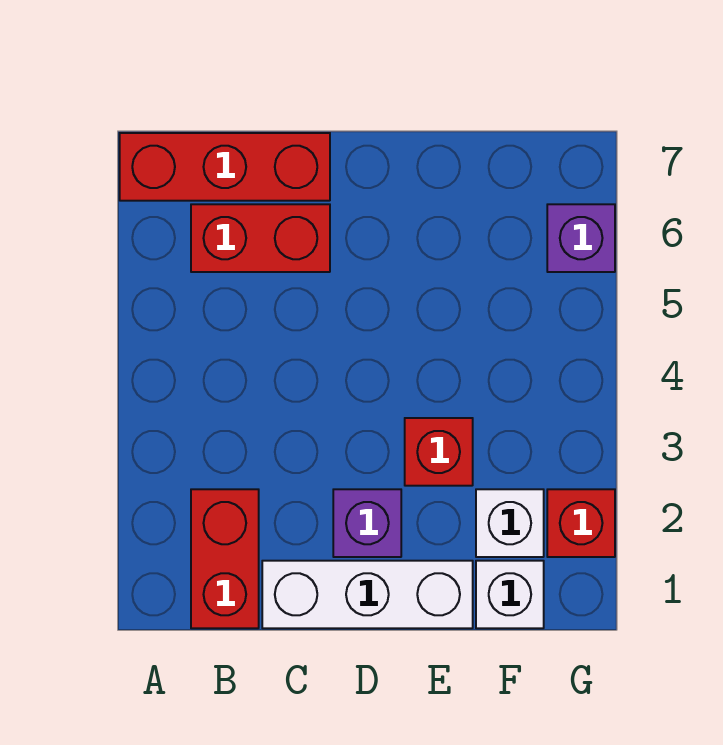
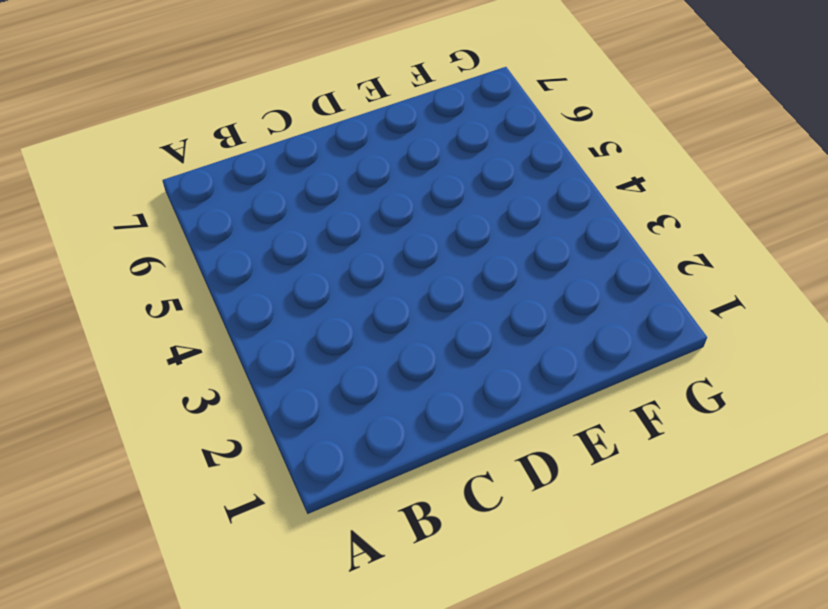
none -> red 1x3 brick [120,133,330,201]
none -> red 1x2 brick [191,489,259,628]

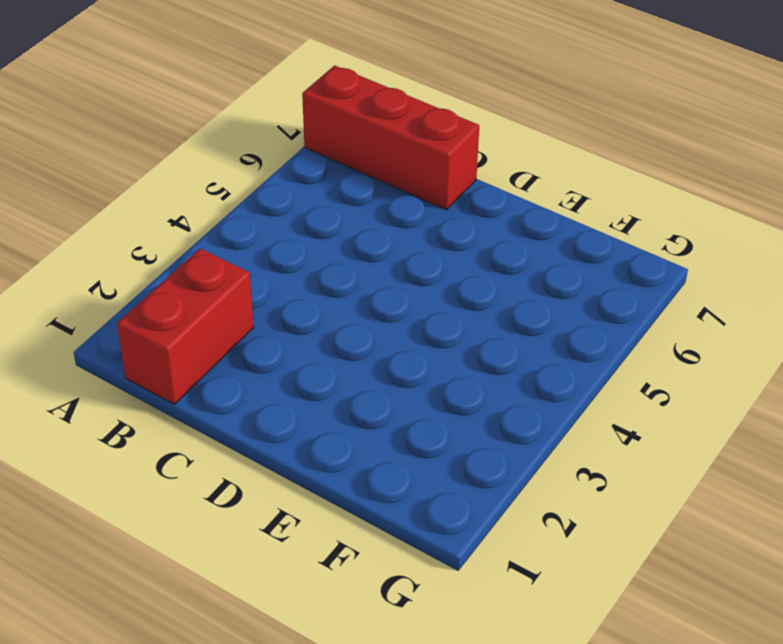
none -> red 1x2 brick [191,204,330,272]
none -> white 1x3 brick [262,561,473,628]

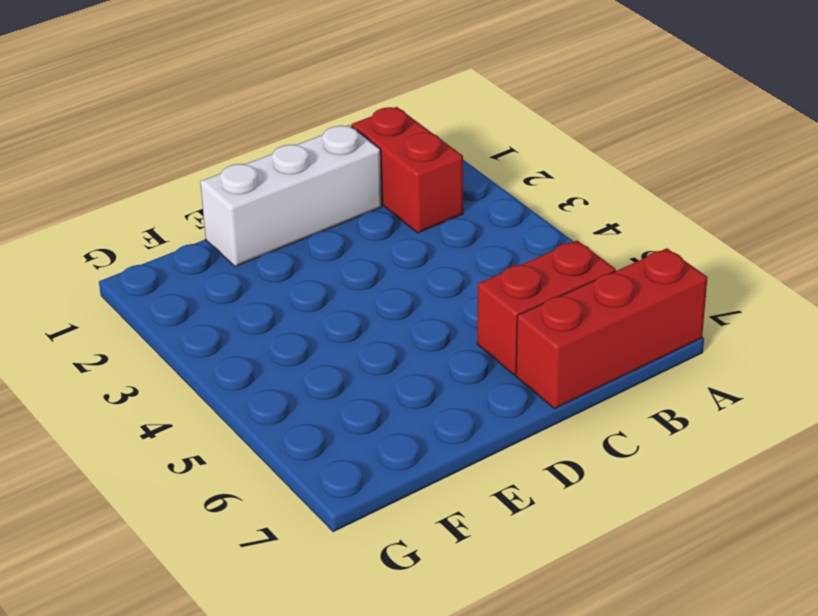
none -> purple 1x1 brick [333,489,401,557]
none -> red 1x1 brick [405,418,473,486]

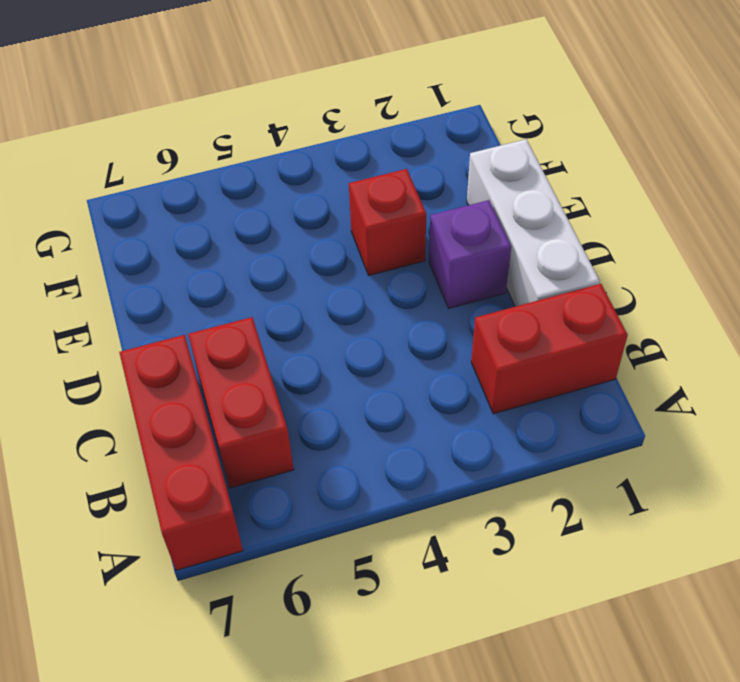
none -> white 1x1 brick [476,561,544,628]
none -> white 1x1 brick [476,489,544,557]

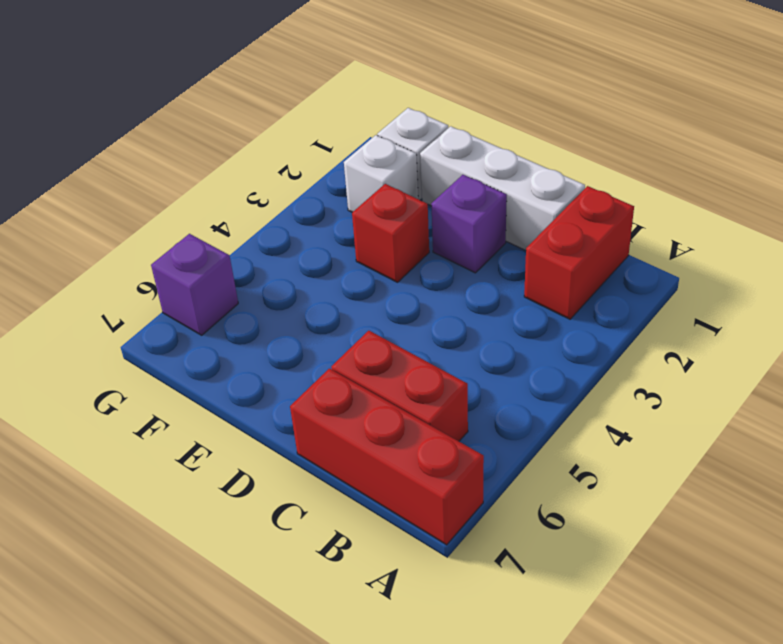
none -> red 1x1 brick [547,489,615,557]

